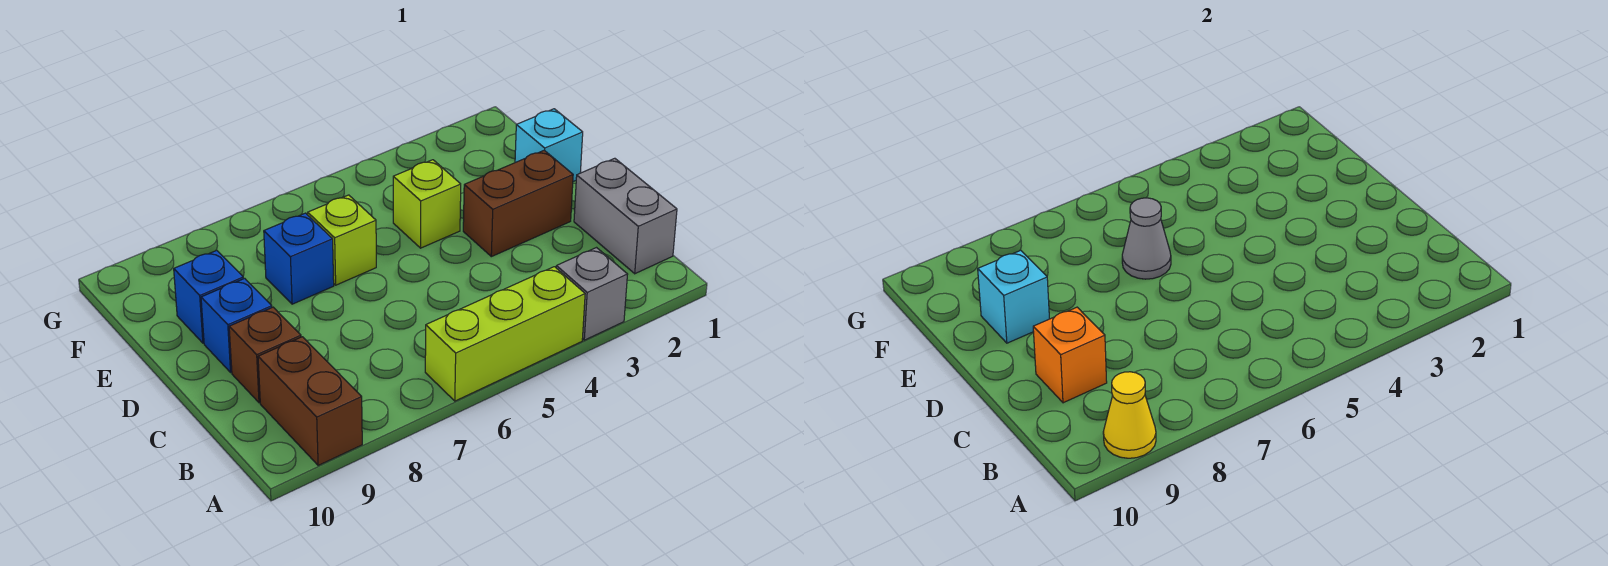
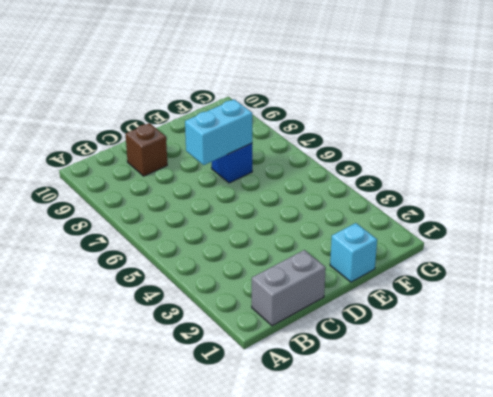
cyan 1x2 brick [185,99,252,165] -> none
none -> grey 1x1 brick [556,248,628,340]
none -> lime 1x3 brick [425,267,585,401]
none -> brown 1x2 brick [258,337,362,465]

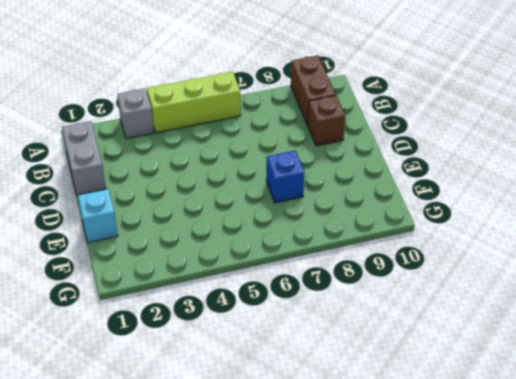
none -> brown 1x2 brick [463,150,573,257]
none -> blue 1x1 brick [201,278,272,372]
none -> lime 1x1 brick [393,160,461,248]

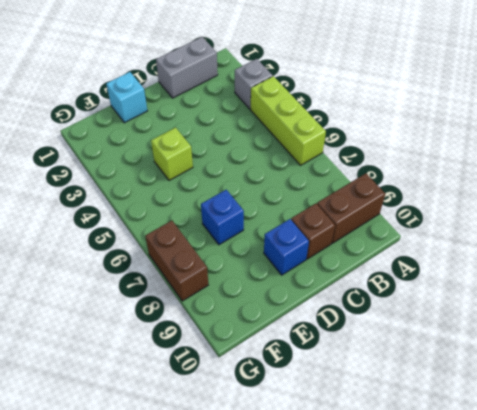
brown 1x2 brick [145,220,208,301] -> brown 1x2 brick moved to [463,150,573,257]
none -> lime 1x1 brick [308,195,376,285]
none -> blue 1x1 brick [174,250,243,343]
none -> yellow 1x1 cone [1103,372,1156,458]

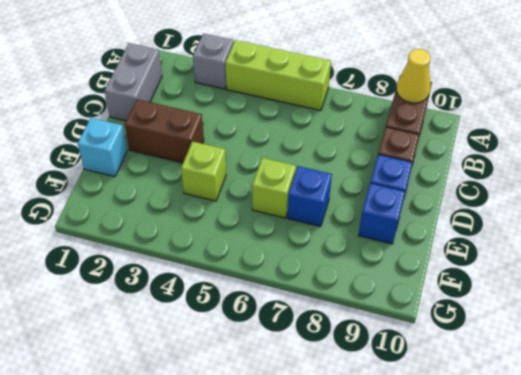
none -> orange 1x1 brick [1033,307,1107,403]
none -> grey 1x1 cone [1122,198,1171,279]
none -> cyan 1x1 brick [978,250,1049,343]

